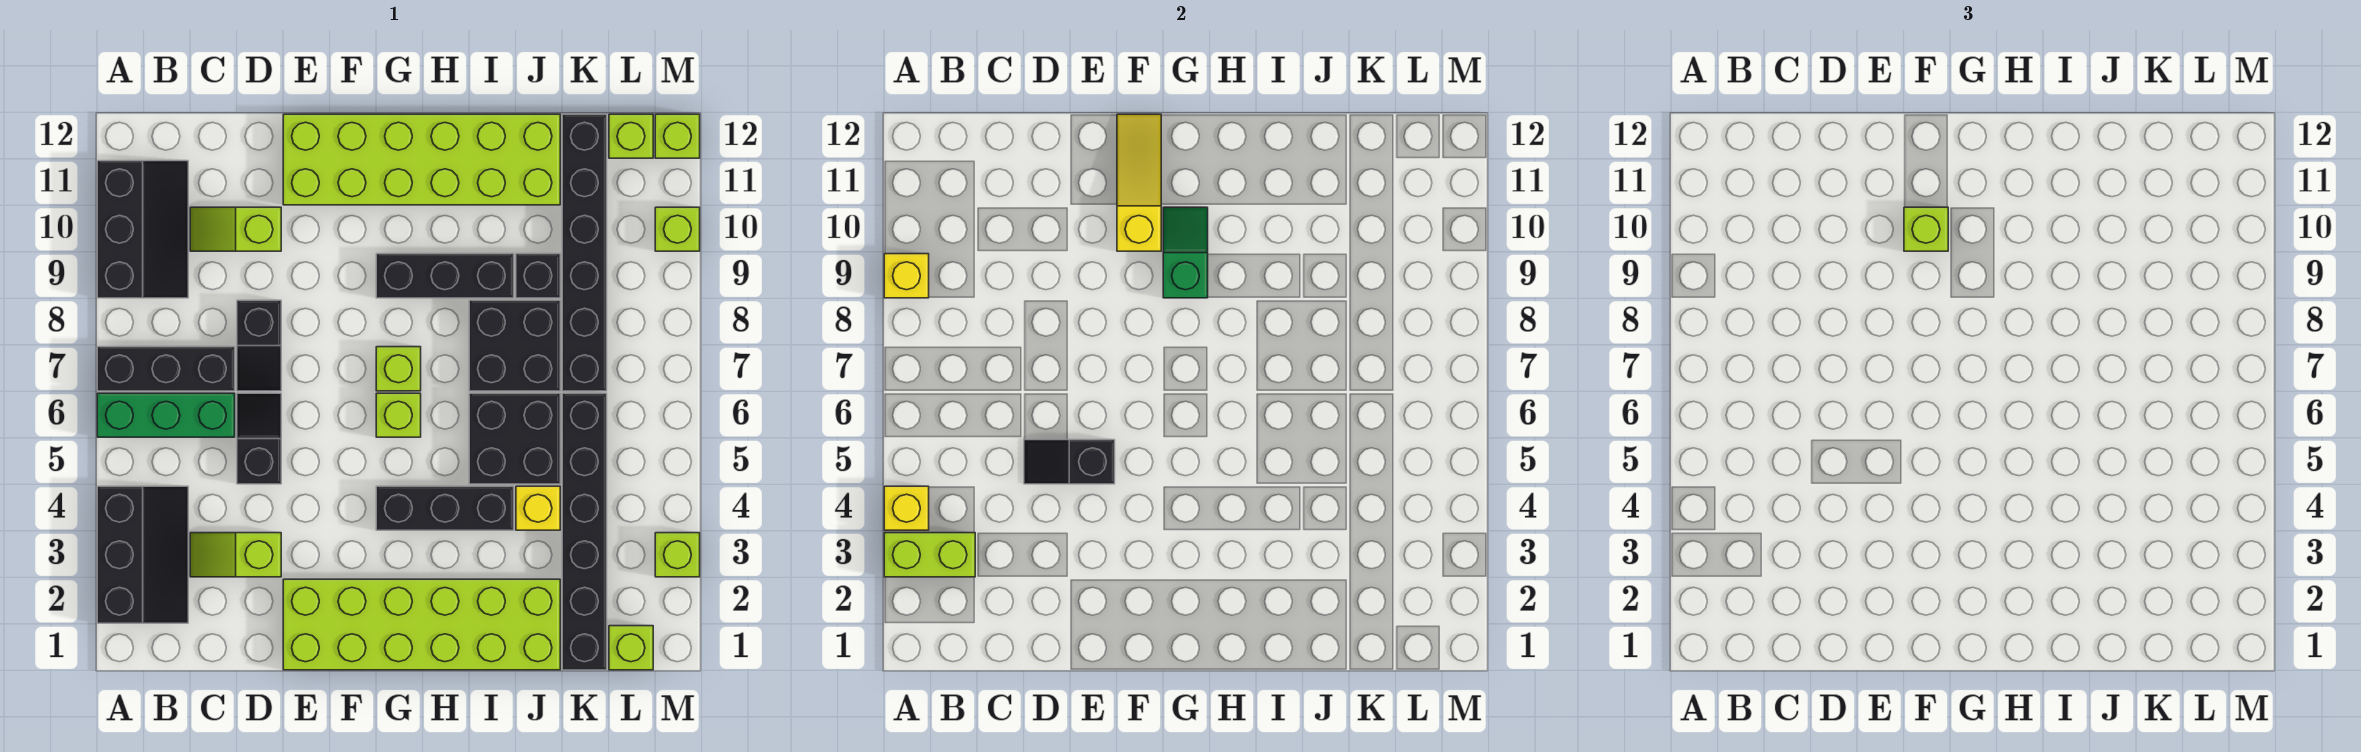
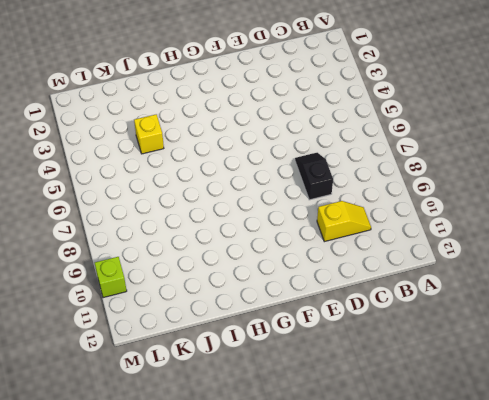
yellow 1x2 slope [317,201,371,242] -> lime 1x2 slope [190,207,281,251]
none -> black 2x3 slope [97,486,188,623]
none -> green 1x3 brick [97,393,235,437]
none -> black 1x3 brick [97,347,235,391]
none -> black 2x3 slope [97,161,188,298]

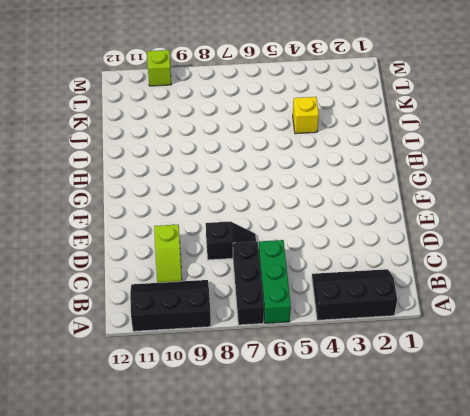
none -> lime 1x2 slope [190,533,281,577]
none -> black 1x2 slope [237,393,281,484]
none -> lime 2x6 brick [283,579,560,670]
none -> lime 2x6 brick [283,114,560,205]

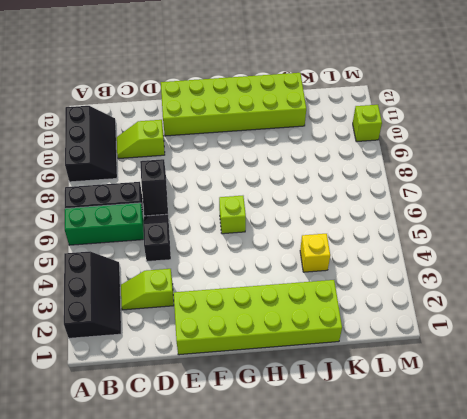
none -> black 1x3 brick [376,486,514,530]
none -> lime 1x1 brick [376,347,421,391]
none -> black 1x3 brick [376,254,514,298]
none -> black 2x2 brick [469,393,560,484]

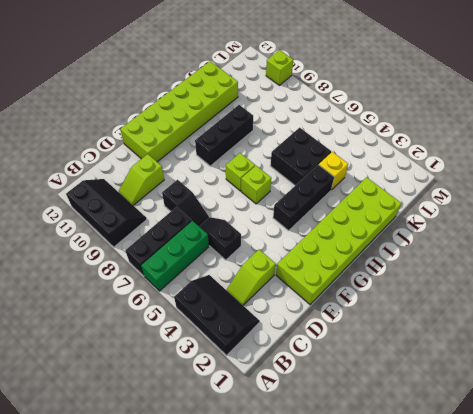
none -> black 2x2 brick [469,300,560,391]
none -> black 1x1 brick [516,254,560,298]
none -> black 1x6 brick [562,393,607,670]
none -> black 1x6 brick [562,114,607,391]

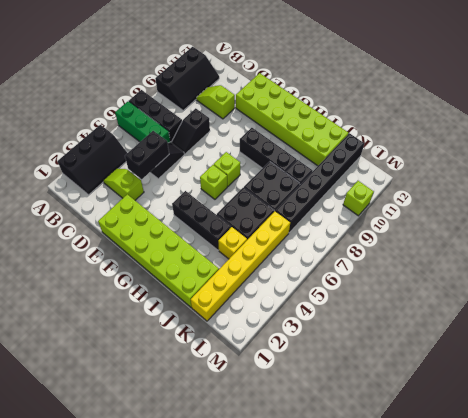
black 1x2 brick [125,131,169,179] -> black 1x2 slope [1024,440,1115,484]
yellow 1x6 brick [191,211,290,321] -> black 1x6 brick [562,393,607,670]
none -> lime 1x1 brick [609,626,653,670]
none -> lime 1x1 brick [609,114,653,158]
none -> lime 1x1 brick [655,533,700,577]
none -> lime 1x1 brick [655,114,700,158]

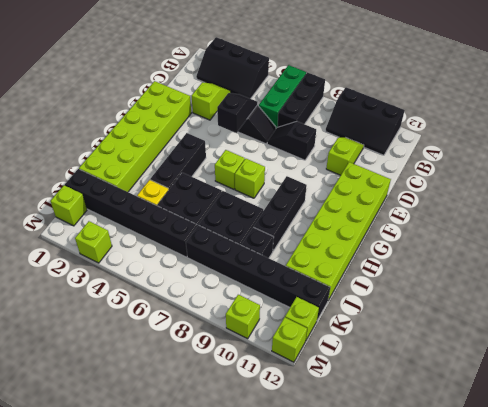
none -> lime 1x2 brick [884,533,975,577]
none -> yellow 1x1 brick [884,486,929,530]
none -> yellow 1x1 brick [884,254,929,298]
none -> yellow 1x3 slope [1117,114,1161,251]

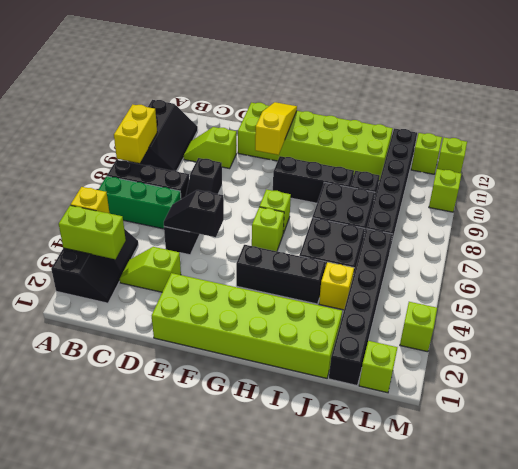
yellow 1x2 brick [114,104,157,163] -> yellow 1x1 brick [884,254,929,298]
none -> green 1x2 slope [1163,207,1208,298]
none -> lime 1x1 brick [1904,207,1948,251]

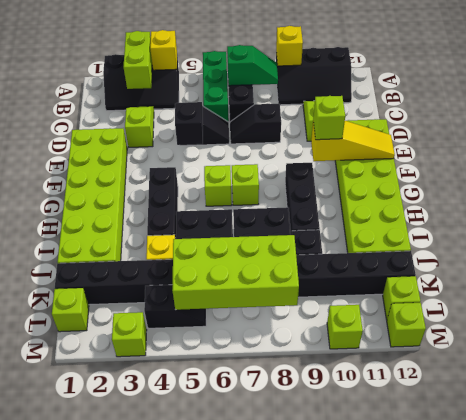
green 1x2 slope [227,45,278,86] -> green 1x2 slope moved to [1163,207,1208,298]
lime 2x4 brick [172,235,299,310] -> none
black 1x2 slope [144,285,206,328] -> none

